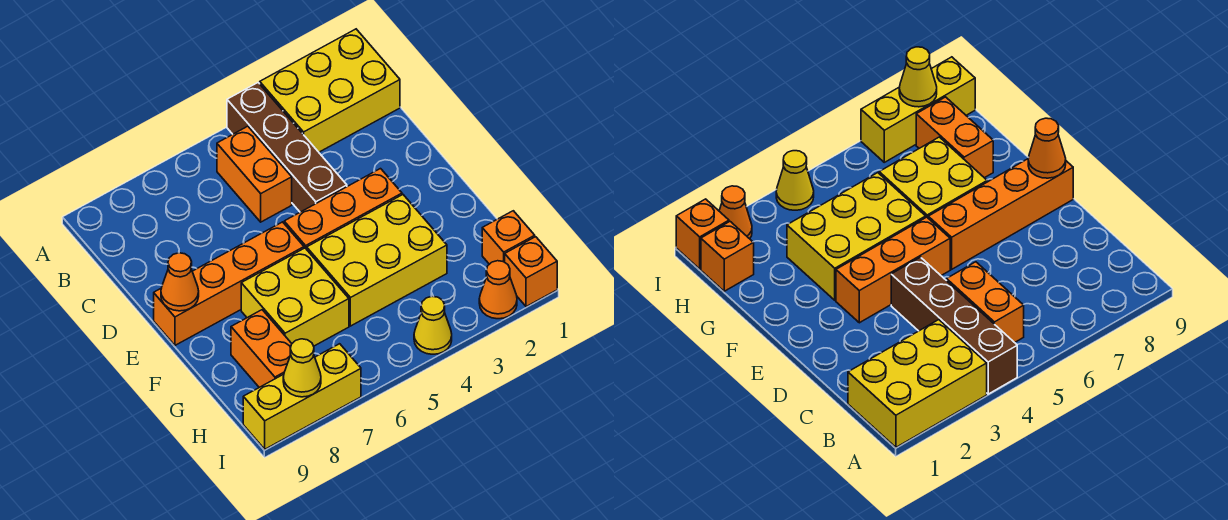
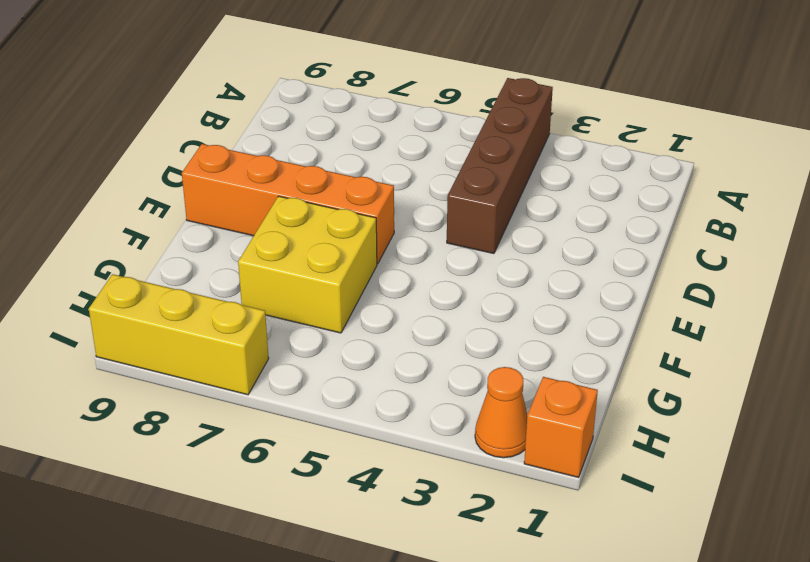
none -> yellow 2x3 brick [260,29,400,152]
none -> orange 1x2 brick [217,126,292,222]
none -> orange 1x3 brick [284,169,402,249]

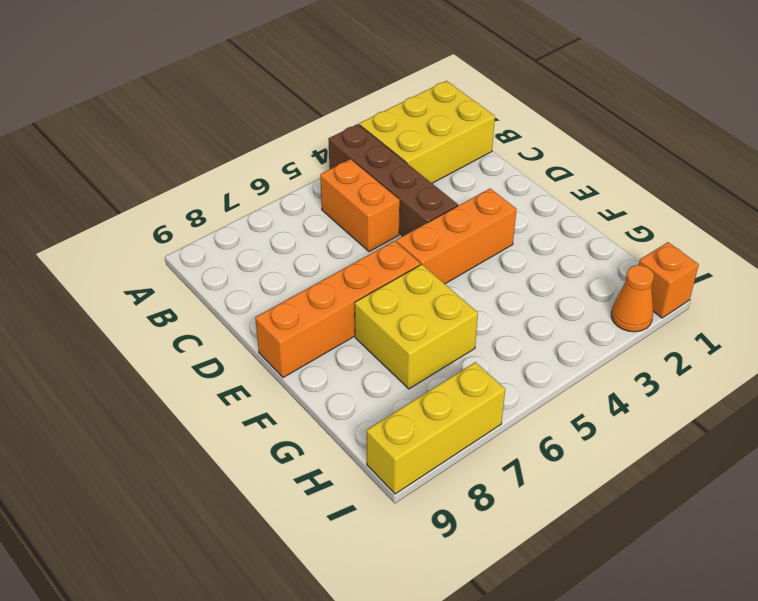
none -> yellow 2x3 brick [307,195,447,326]
none -> orange 1x2 brick [231,310,292,387]
none -> orange 1x1 brick [482,211,535,264]

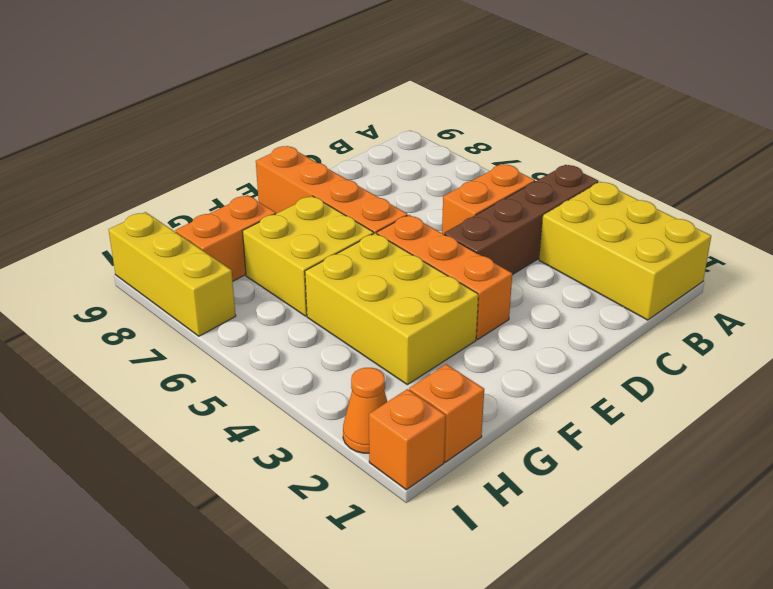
none -> yellow 1x1 cone [414,296,452,354]
none -> orange 1x1 cone [161,253,199,311]
none -> yellow 1x1 cone [283,339,321,397]

